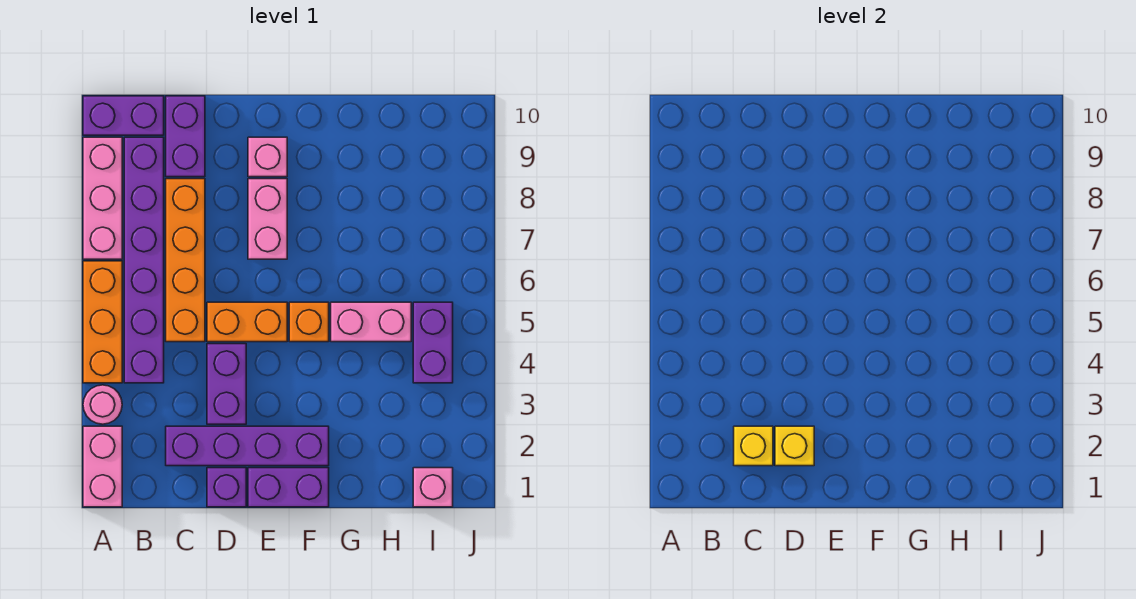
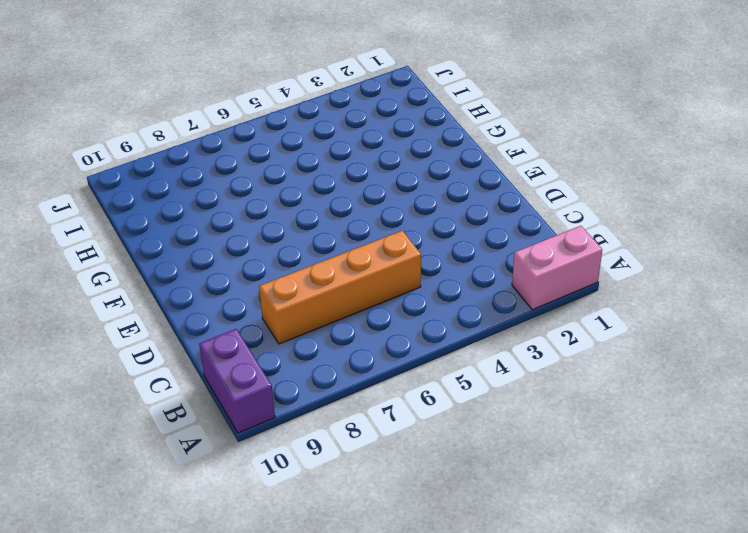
none -> pink 1x1 round brick [83,385,122,424]
none -> orange 1x3 brick [83,261,122,383]
none -> pink 1x3 brick [83,137,122,259]

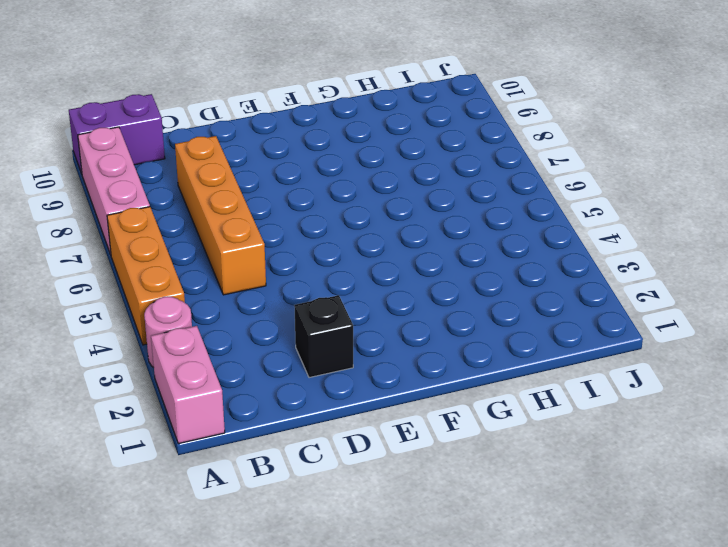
black 1x1 brick [294,295,353,378] -> purple 1x4 brick [166,426,329,466]
none -> purple 1x6 brick [124,137,164,383]
none -> purple 1x2 brick [166,96,205,177]
none -> purple 1x1 brick [207,468,246,507]

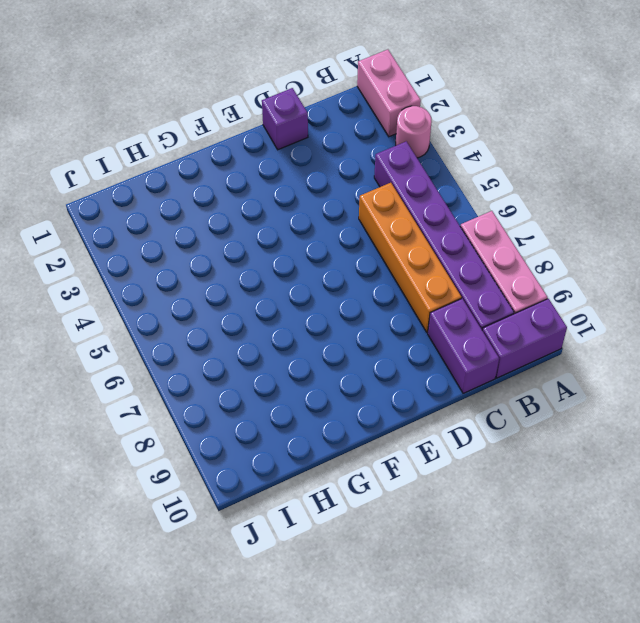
none -> orange 1x3 brick [83,261,122,383]
none -> purple 1x4 brick [166,426,329,466]
none -> purple 1x2 brick [207,344,246,424]

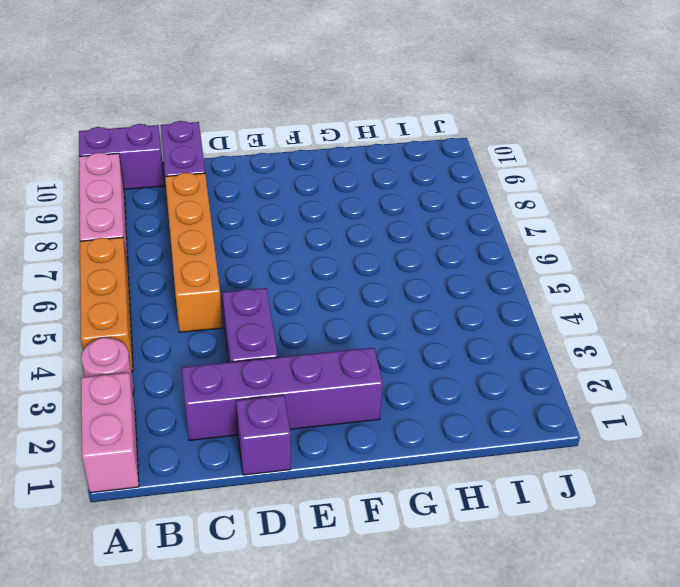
none -> purple 1x6 brick [124,137,164,383]
none -> orange 1x2 brick [207,302,287,342]
none -> purple 1x2 brick [248,468,329,507]

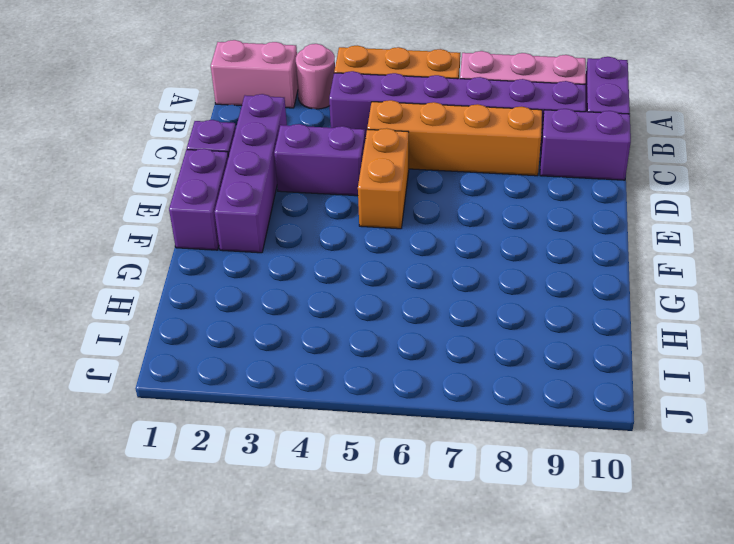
none -> pink 1x2 brick [248,179,287,259]
none -> pink 1x1 brick [248,137,287,177]
none -> orange 1x1 brick [289,302,329,342]

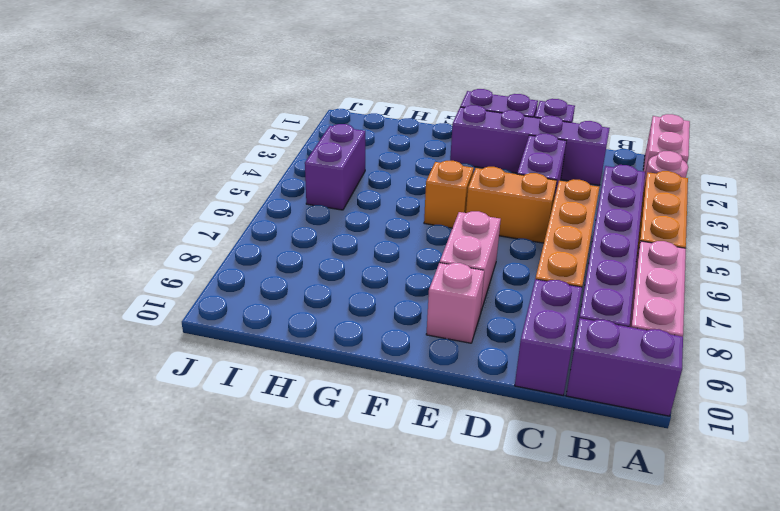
none -> pink 1x2 brick [331,302,411,342]
none -> pink 1x1 brick [413,468,453,507]
none -> yellow 1x1 brick [734,426,773,466]

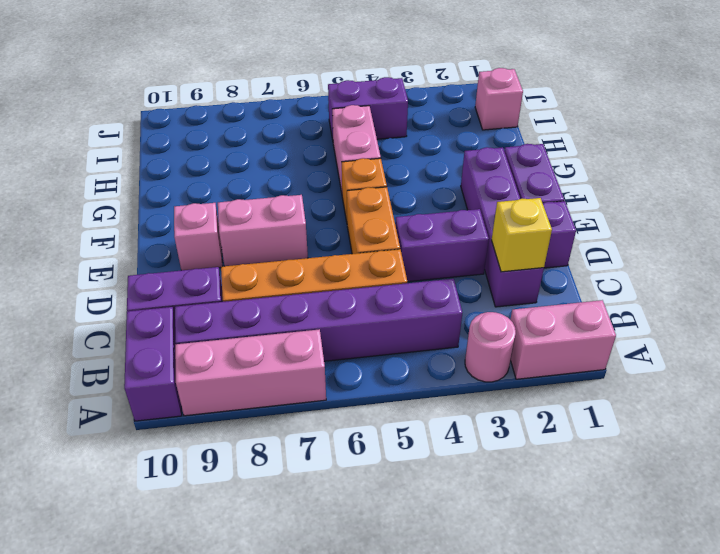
none -> orange 1x3 brick [83,261,122,383]
none -> yellow 1x1 brick [775,426,814,466]

